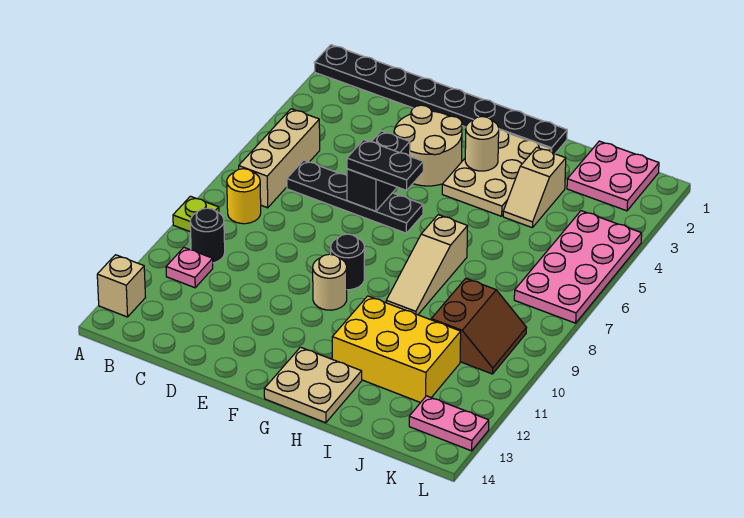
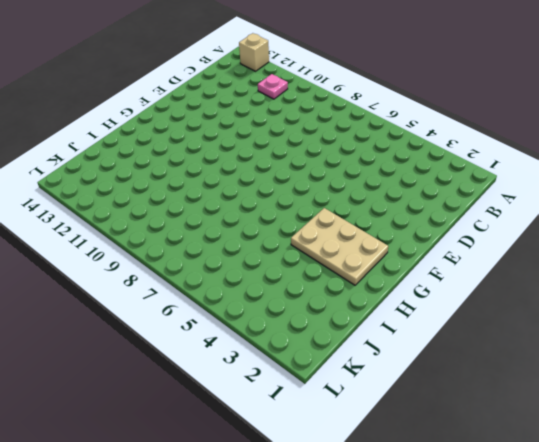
none -> black 1x8 plate [314,45,567,154]
none -> lime 1x1 plate [173,196,219,232]
none -> tan 1x3 brick [239,109,320,208]

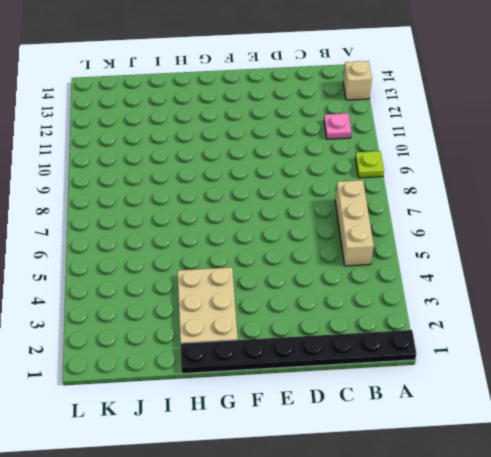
none -> yellow 1x1 round brick [227,169,261,224]
none -> black 1x1 round brick [190,208,225,263]
none -> black 1x4 plate [287,160,423,233]

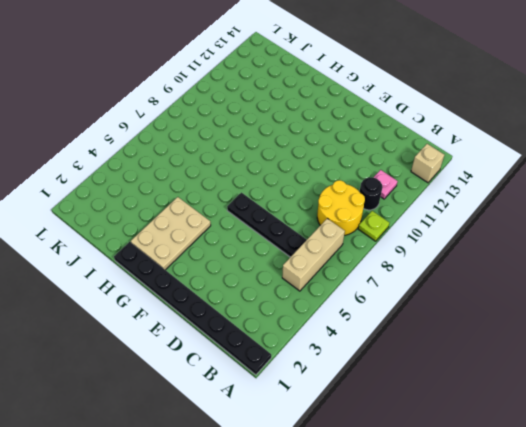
yellow 2x2 round brick [317,180,365,235] -> yellow 1x1 round brick [227,169,261,224]
none -> tan 2x2 round brick [394,105,462,186]
none -> black 1x1 round brick [331,234,364,290]
none -> tan 1x1 round brick [313,254,347,310]

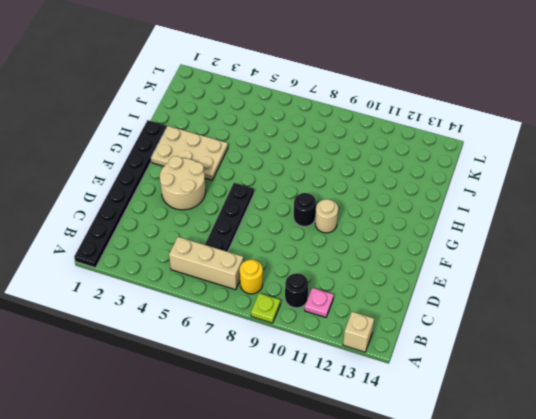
none -> tan 2x2 plate [264,347,362,423]
none -> tan 1x3 slope [386,215,468,315]
none -> yellow 2x3 brick [332,296,461,403]

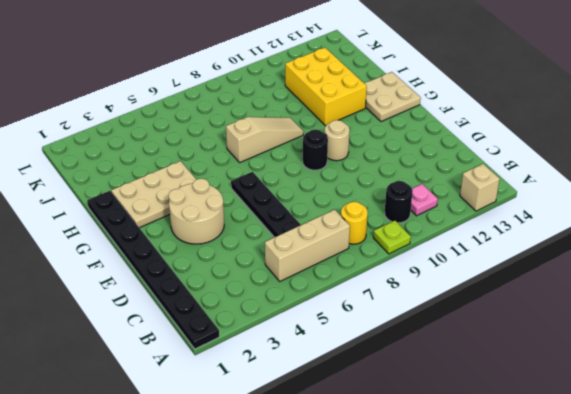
none -> tan 1x2 slope [503,147,566,227]
none -> pink 2x2 plate [567,141,659,211]
none -> brown 2x2 slope [431,278,526,374]

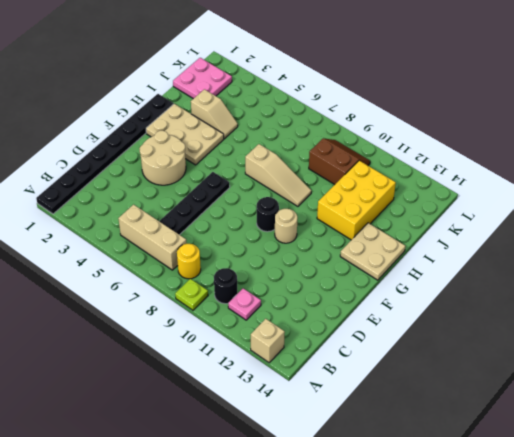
none -> pink 2x4 plate [514,211,642,323]
none -> pink 1x2 plate [409,396,489,451]
none -> black 1x2 brick [347,131,410,211]

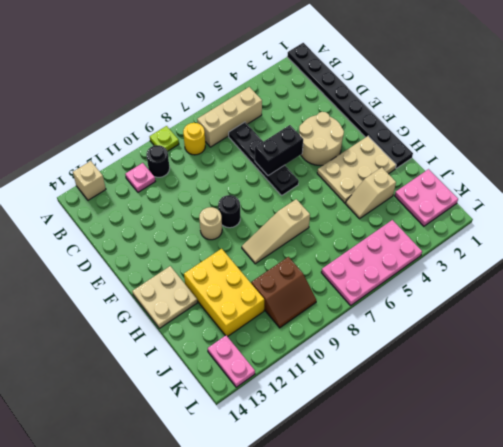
none -> tan 1x1 round brick [465,117,499,171]
none -> black 1x2 plate [347,140,423,190]

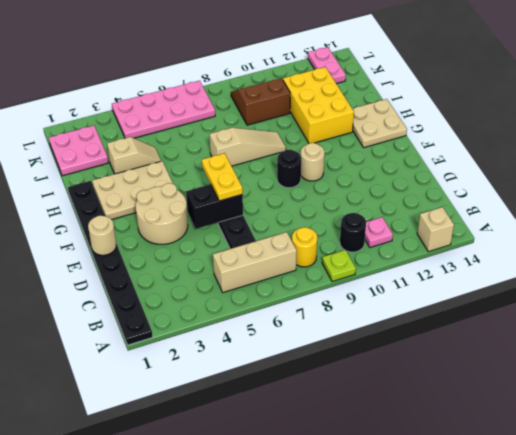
tan 1x1 round brick [88,216,116,255] -> tan 1x1 round brick moved to [465,117,499,171]
yellow 1x2 plate [202,153,243,201] -> black 1x2 plate [347,140,423,190]

